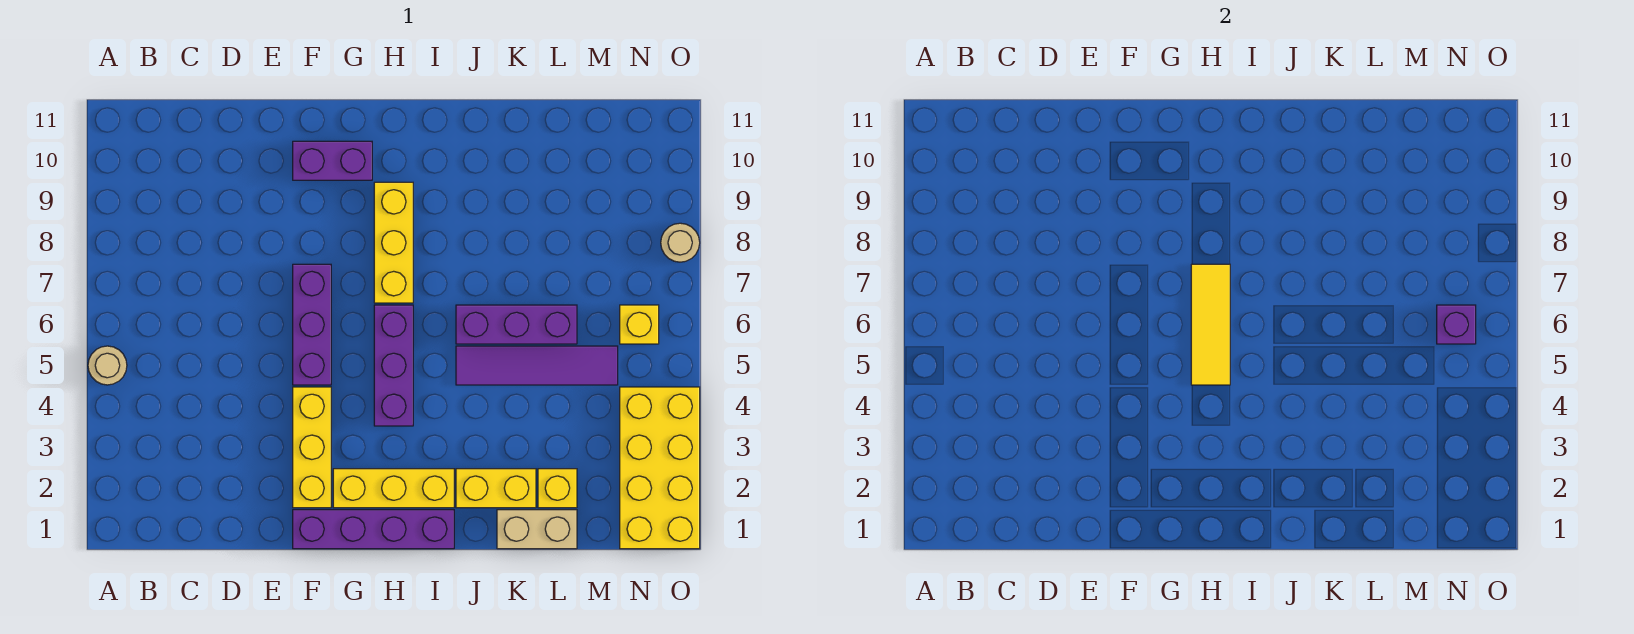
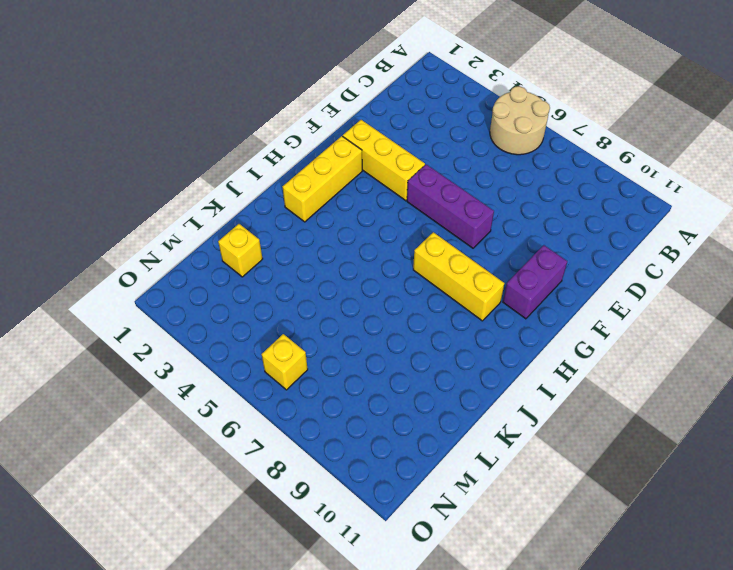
tan 2x2 round brick [490,86,550,155] -> tan 1x1 round brick [88,346,127,385]
none -> purple 1x4 brick [293,510,454,549]
none -> purple 1x3 brick [374,305,413,426]
none -> yellow 1x2 brick [456,469,536,508]

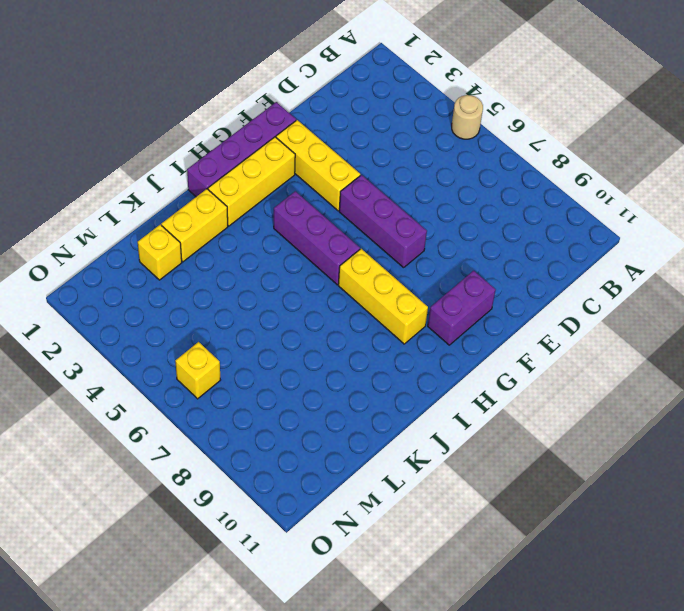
none -> purple 1x4 tile [456,346,618,385]
none -> purple 1x3 brick [456,305,577,344]
none -> tan 1x2 brick [497,510,577,549]

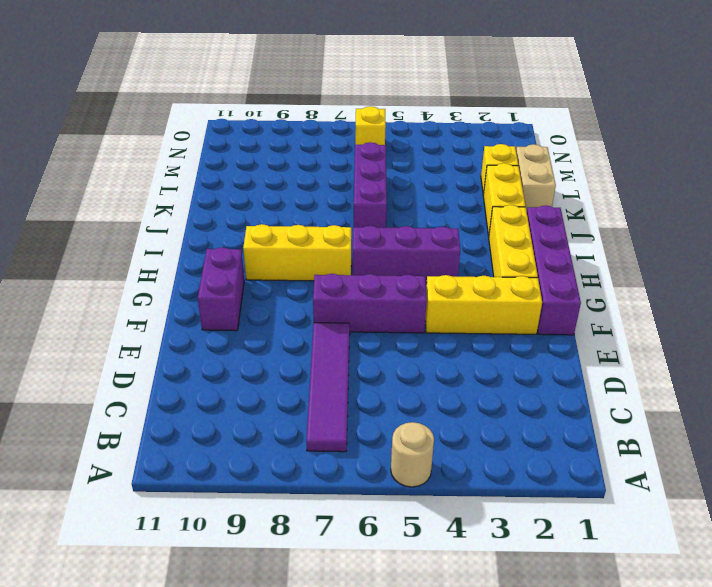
purple 1x4 tile [306,323,350,452] -> purple 1x4 tile moved to [456,346,618,385]
none -> yellow 2x4 brick [620,387,700,549]
none -> tan 1x1 round brick [661,223,700,262]
none -> yellow 1x3 tile [1191,264,1230,385]

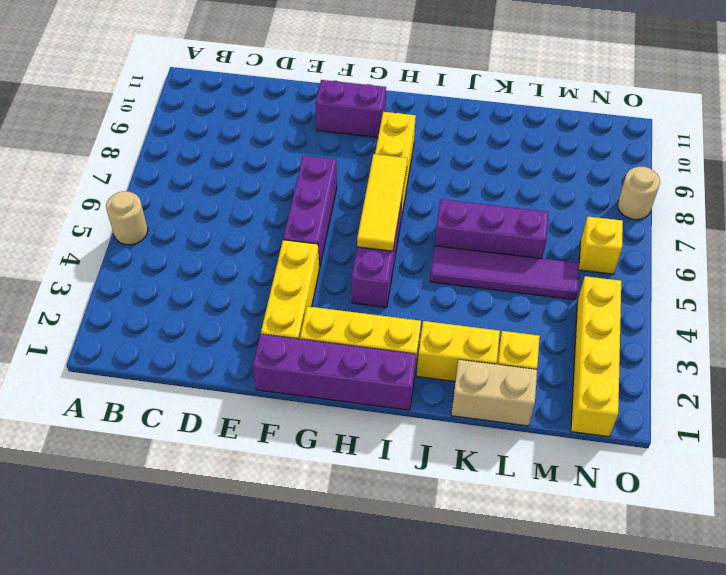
yellow 1x4 brick [571,276,621,437] -> yellow 2x4 brick [620,387,700,549]
none -> purple 1x1 brick [1437,305,1476,344]

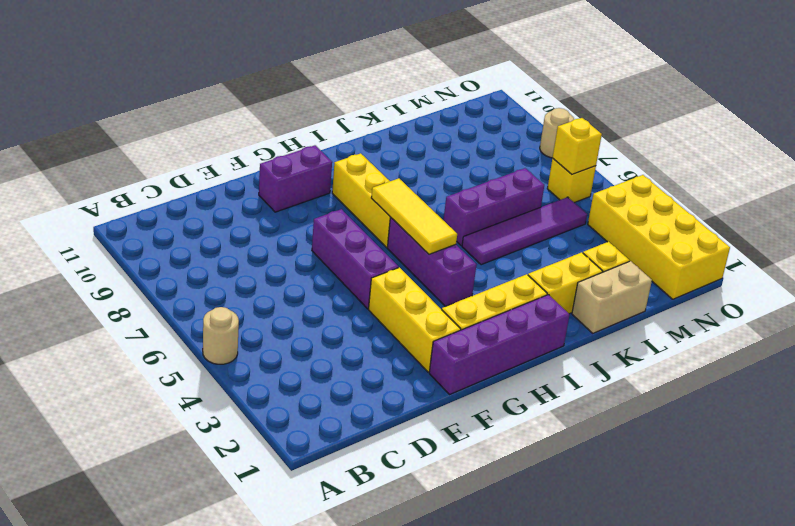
yellow 1x1 brick [553,118,602,174] -> purple 1x1 brick [1437,305,1476,344]

